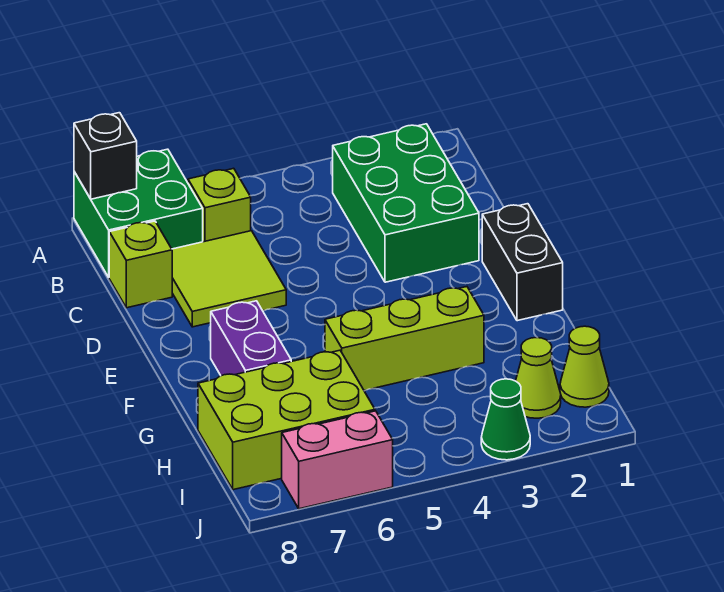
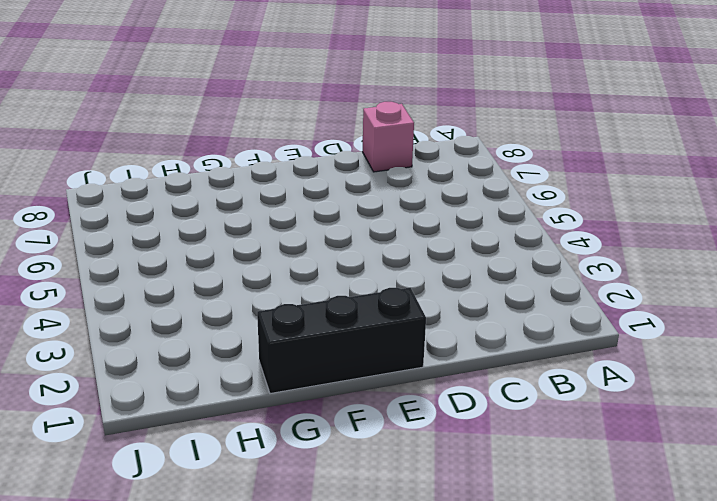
pink 1x1 brick [362,102,414,172] -> lime 1x1 brick [109,221,172,308]
black 1x3 brick [257,288,426,394] -> black 1x2 brick [482,204,563,321]
none -> green 2x2 brick [74,149,203,277]
none -> green 2x3 brick [333,124,479,282]
none -> lime 1x1 brick [188,168,251,242]

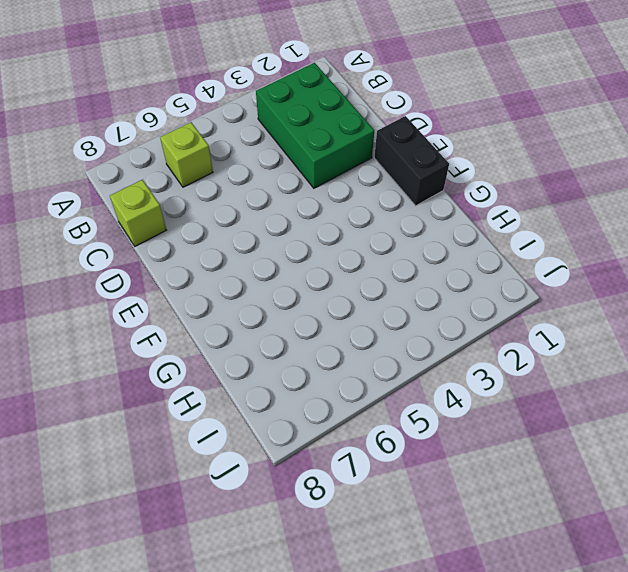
none -> green 2x2 brick [74,149,203,277]
none -> lime 2x2 tile [172,231,286,327]
none -> purple 1x2 brick [211,301,291,376]

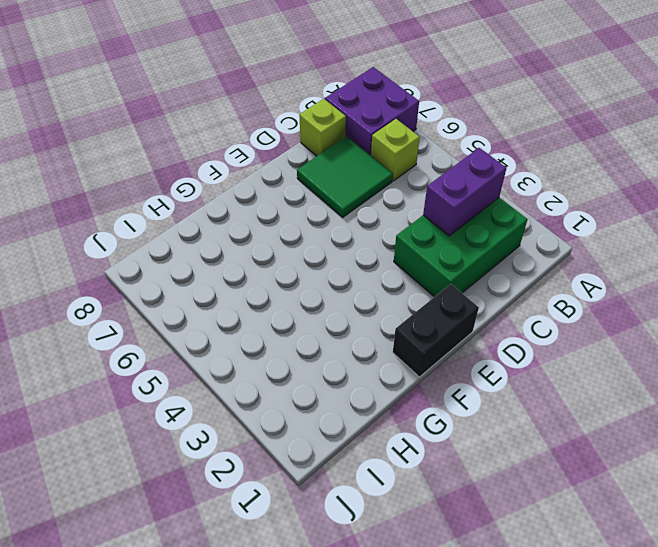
purple 2x2 brick [325,67,419,155] -> green 2x2 brick [74,149,203,277]
purple 1x2 brick [423,148,506,236] -> purple 1x2 brick moved to [211,301,291,376]
green 2x2 tile [297,136,393,217] -> lime 2x2 tile [172,231,286,327]
none -> lime 1x3 brick [325,287,484,391]
none -> lime 2x3 brick [198,350,375,490]
none -> lime 1x1 cone [560,326,609,407]

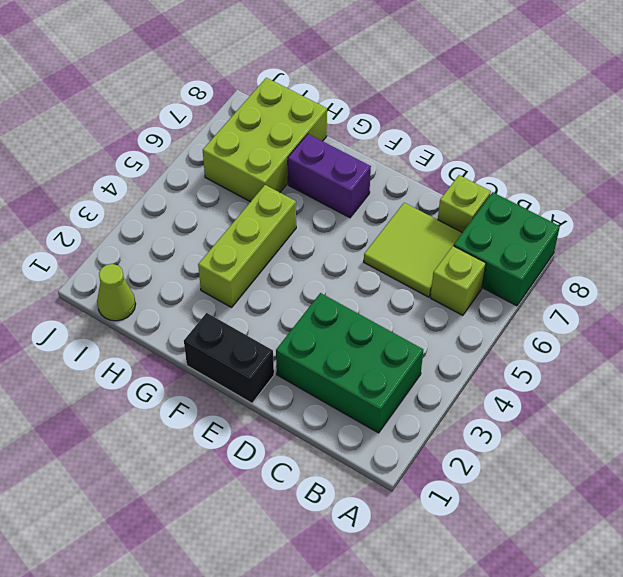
none -> lime 1x1 cone [516,338,561,418]
none -> green 1x1 cone [481,379,530,460]
none -> pink 1x2 brick [282,411,393,509]

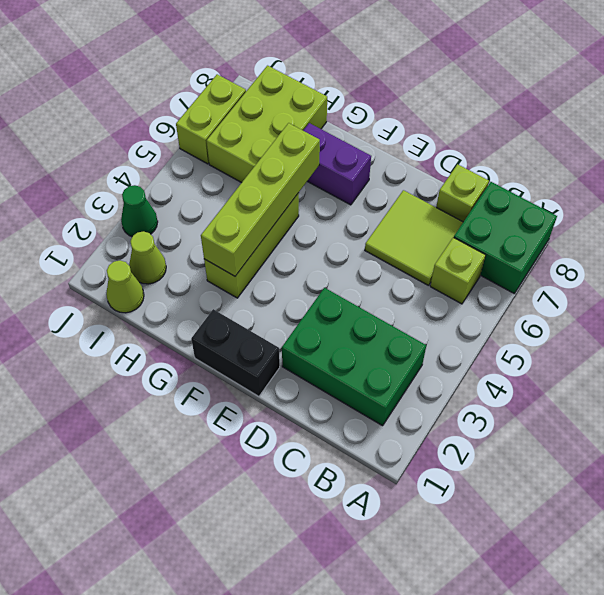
lime 1x4 brick [201,123,320,276] -> none
lime 1x2 brick [176,74,246,164] -> pink 1x2 brick [282,411,393,509]
none -> black 1x1 brick [74,113,137,199]

